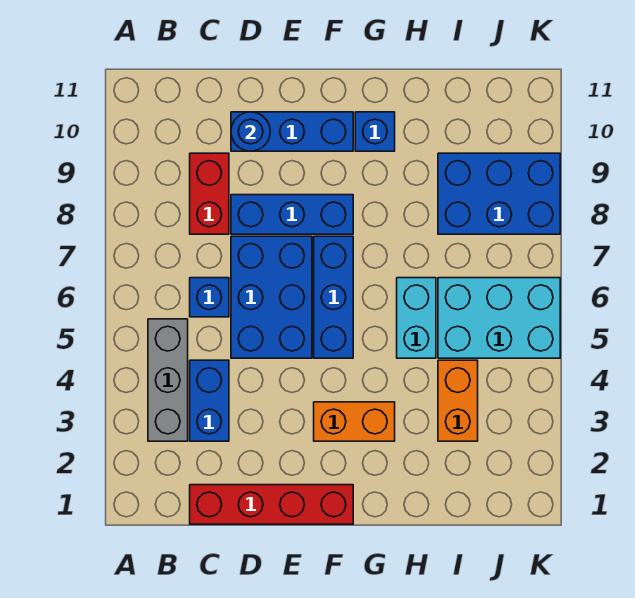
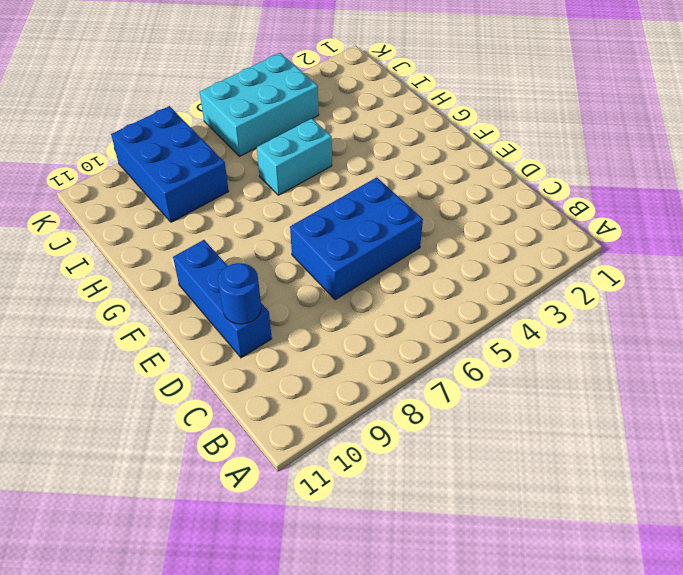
cyan 2x3 brick [200,53,319,157] -> cyan 2x3 brick turned to [438,278,560,358]
none -> grey 1x3 brick [148,319,188,441]
none -> red 1x4 brick [190,485,353,524]
none -> blue 1x2 brick [190,360,229,441]

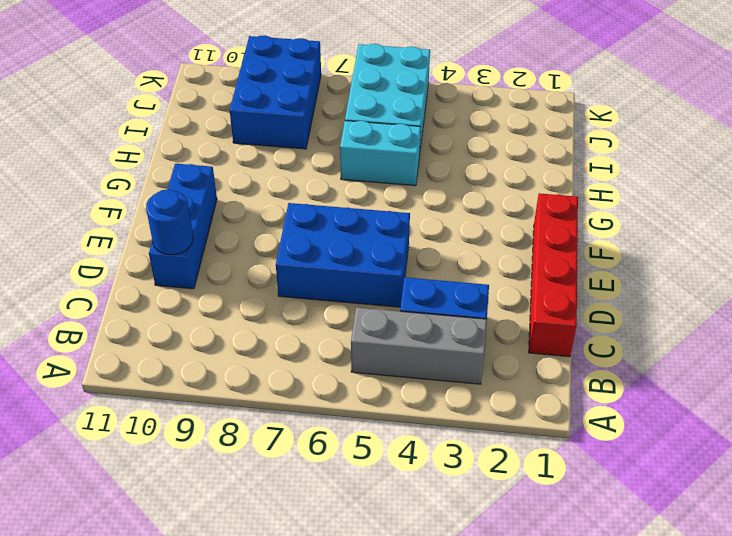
none -> blue 1x1 brick [190,278,229,317]
none -> red 1x2 brick [190,153,229,234]
none -> blue 1x3 brick [231,195,353,234]

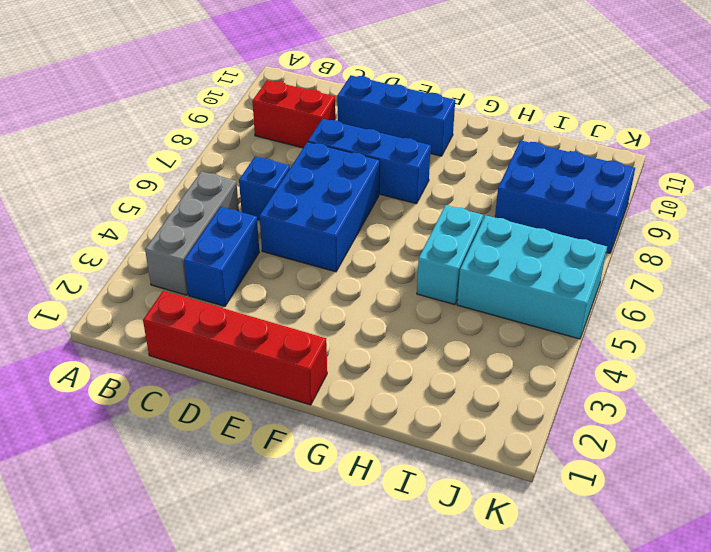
red 1x2 brick [252,80,335,148] -> red 1x2 brick turned to [190,153,229,234]
none -> orange 1x2 brick [314,402,395,441]
none -> blue 1x3 brick [314,236,353,358]
none -> blue 1x1 brick [355,112,395,151]

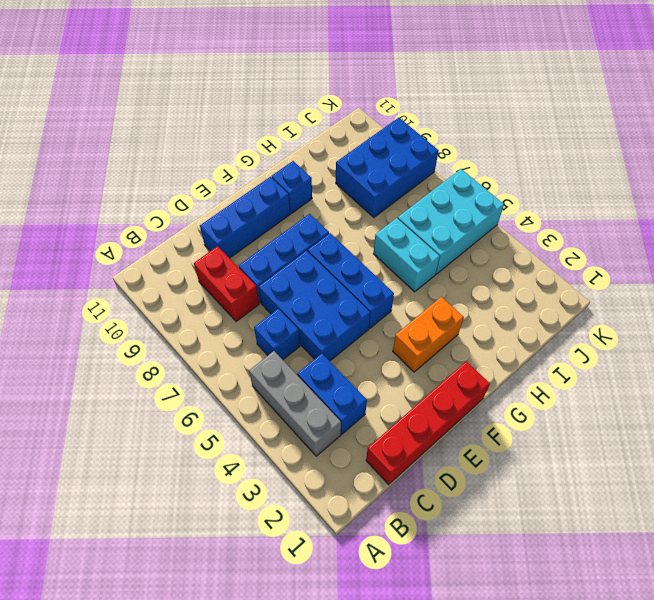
none -> orange 1x2 brick [438,360,478,441]
none -> blue 1x1 round brick [231,112,270,151]

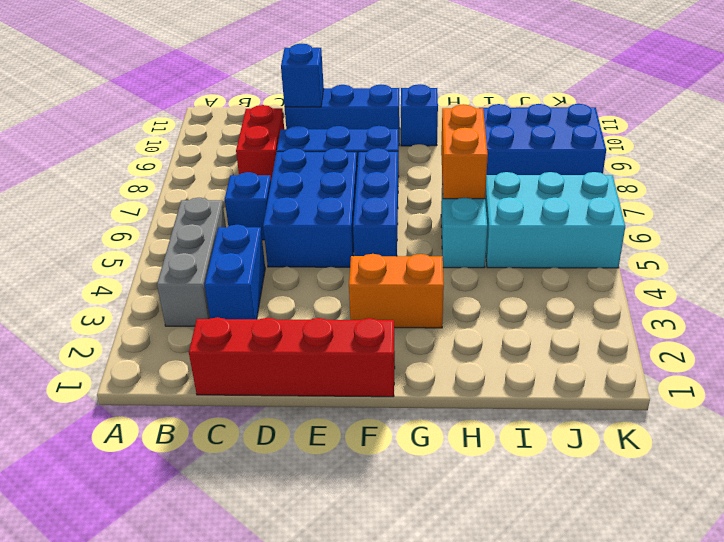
blue 1x1 brick [281,44,324,107] -> blue 1x1 round brick [231,112,270,151]
orange 1x2 brick [441,104,488,199] -> orange 1x2 brick moved to [438,360,478,441]

